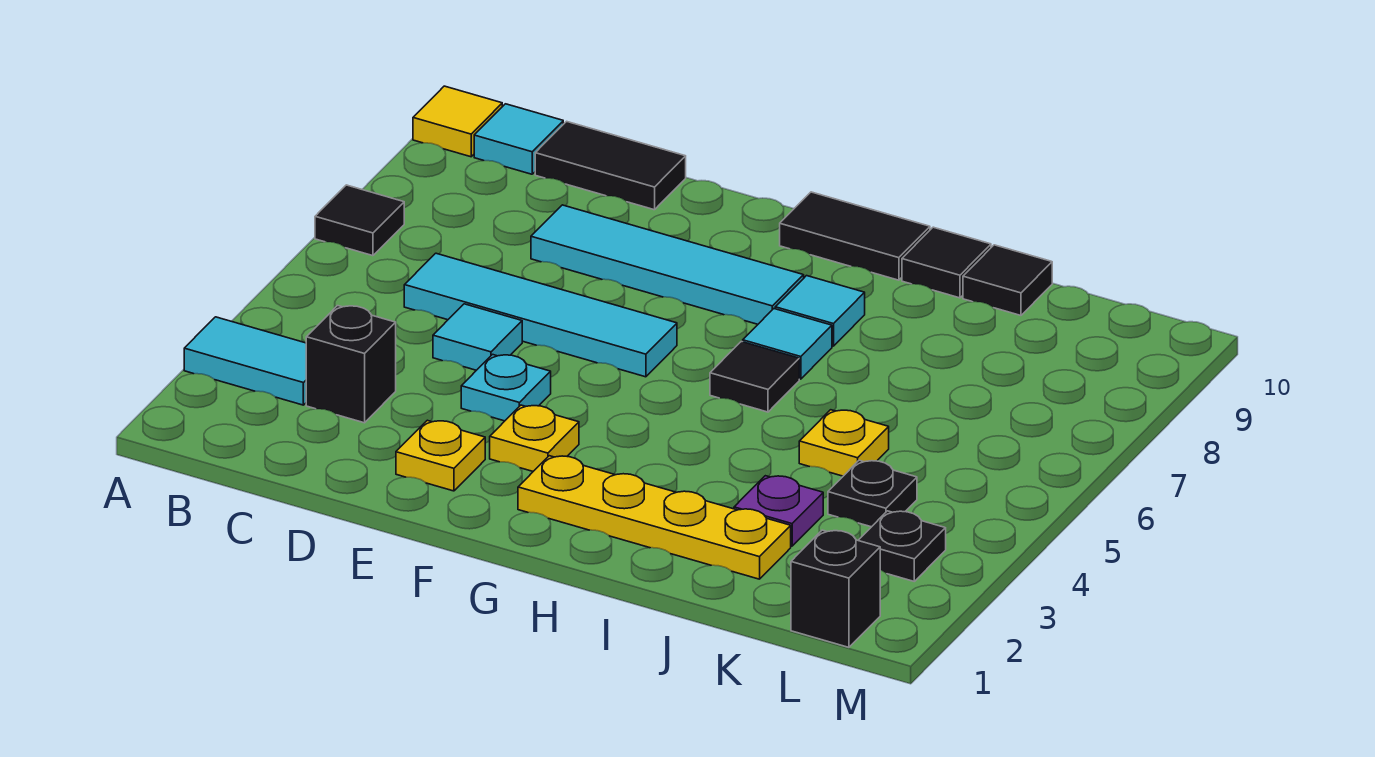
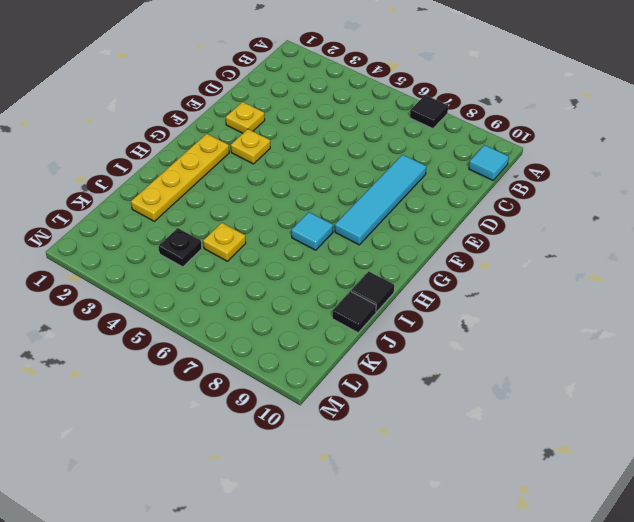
none -> cyan 1x2 tile [184,317,306,405]
none -> yellow 1x1 tile [413,86,502,157]
none -> black 1x1 brick [306,306,396,423]

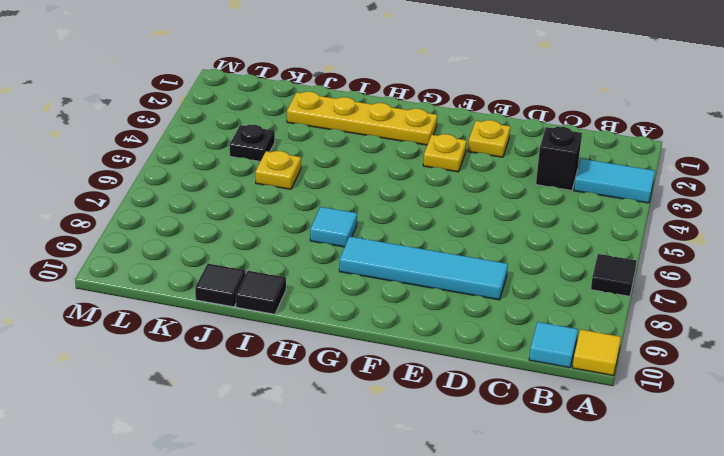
none -> cyan 1x4 tile [404,253,677,377]
none -> black 1x2 tile [535,121,686,210]
none -> cyan 1x1 tile [433,304,522,370]

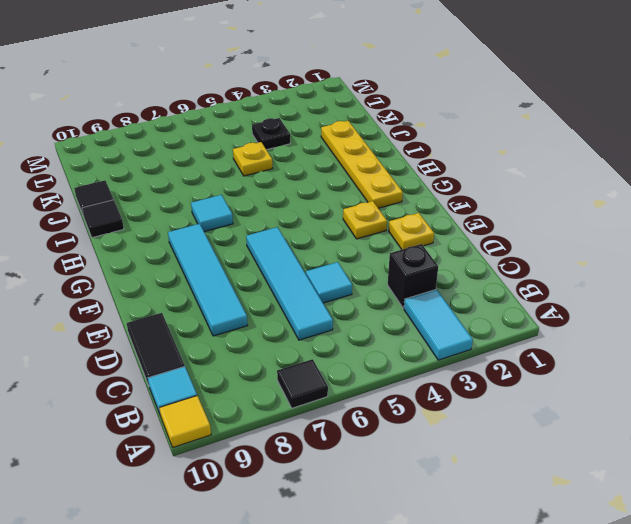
none -> cyan 1x1 plate [461,355,551,421]
none -> black 1x2 tile [780,192,930,280]
none -> black 1x1 tile [710,342,799,412]

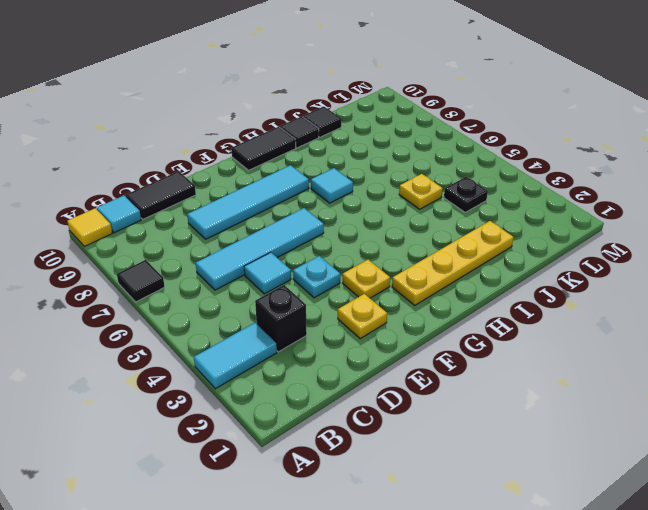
none -> black 1x1 tile [710,342,799,412]
none -> cyan 1x1 tile [775,276,865,346]
none -> purple 1x1 plate [734,476,823,546]

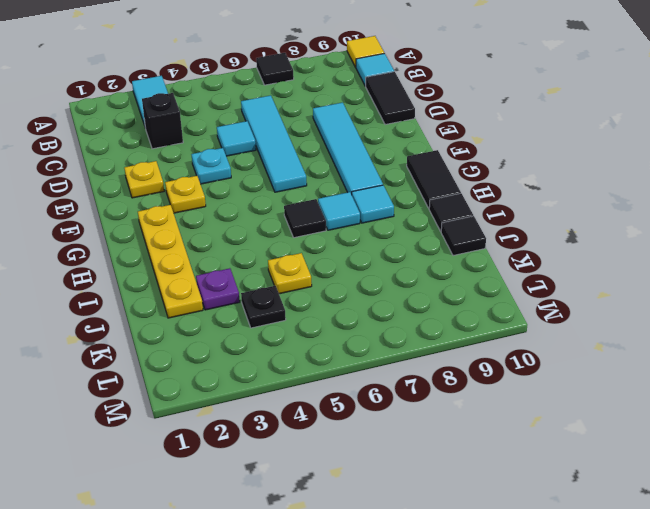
none -> black 1x1 brick [791,530,880,647]
none -> black 1x1 plate [858,511,946,581]

